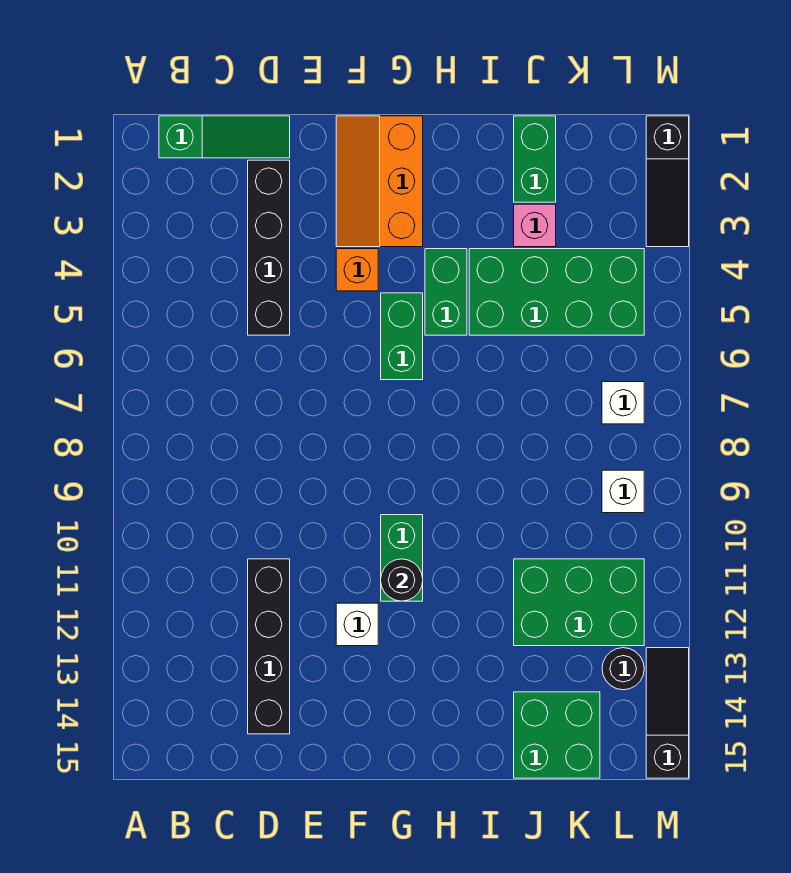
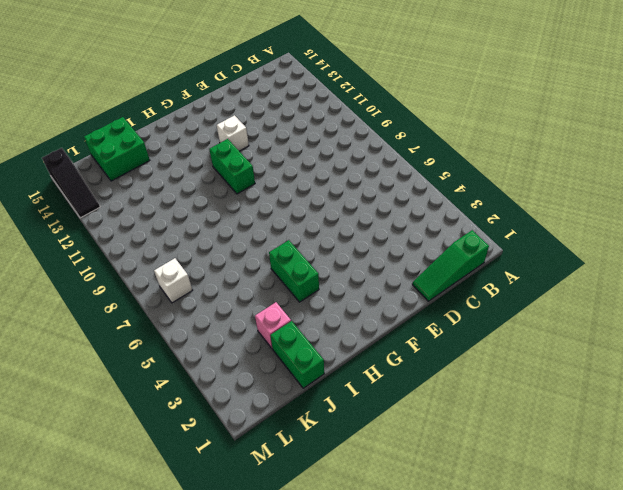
none -> black 1x4 brick [248,160,290,335]
none -> black 1x4 brick [248,559,290,734]
none -> orange 2x3 slope [336,116,423,247]

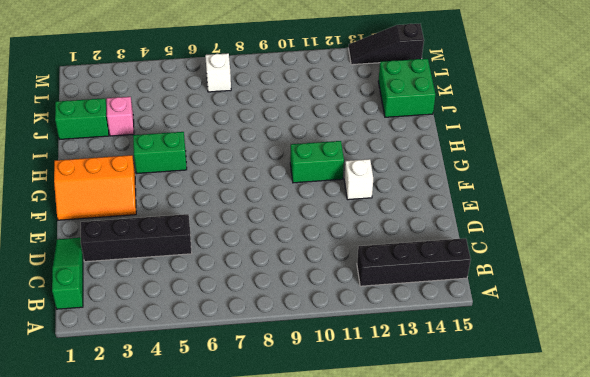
black 1x4 brick [357,238,471,286] -> black 1x4 brick moved to [248,559,290,734]
none -> orange 1x1 brick [336,249,378,291]
none -> green 1x2 brick [381,293,423,380]
none -> green 2x4 brick [469,249,644,335]

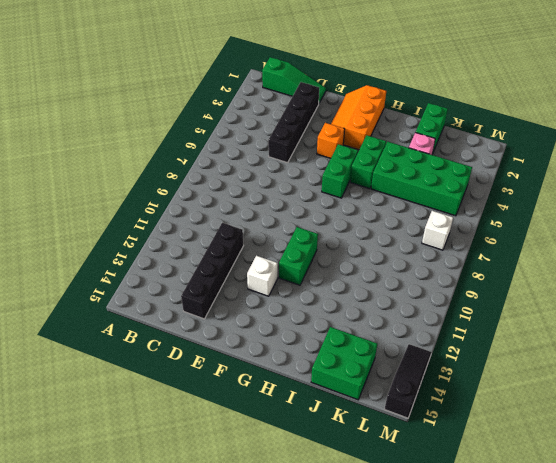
none -> green 2x3 brick [514,559,644,646]
none -> white 1x1 brick [602,470,644,513]
none -> black 1x1 round brick [602,648,644,690]

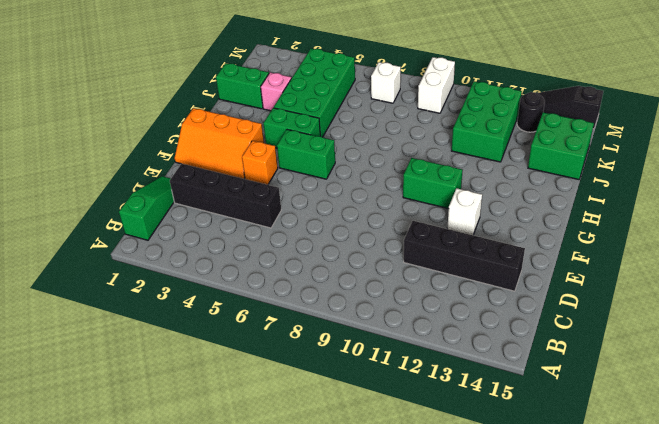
white 1x2 brick [418,57,455,113] -> white 1x1 brick [602,470,644,513]
none -> black 1x3 slope [646,116,689,247]
none -> black 1x1 round brick [381,559,423,601]

